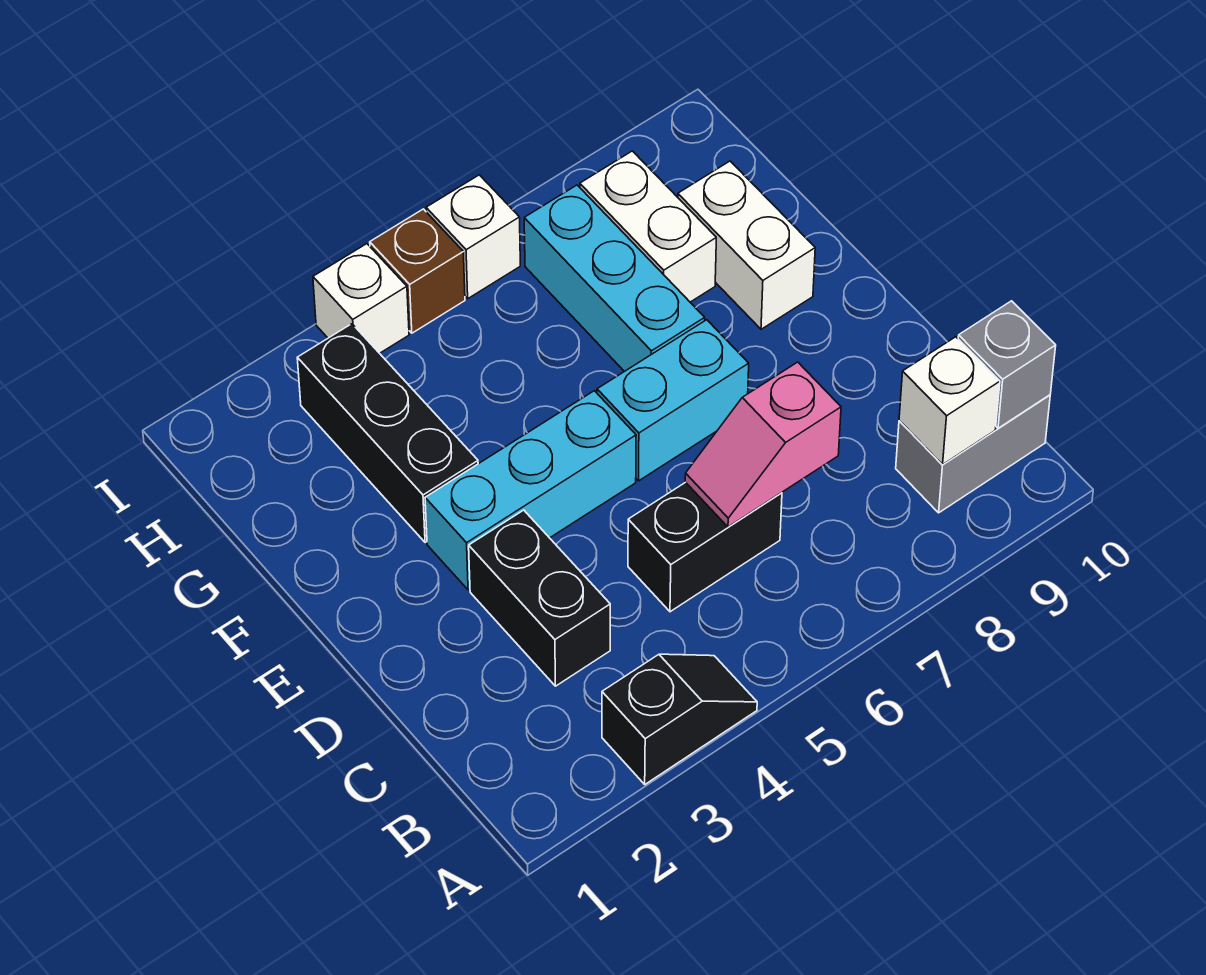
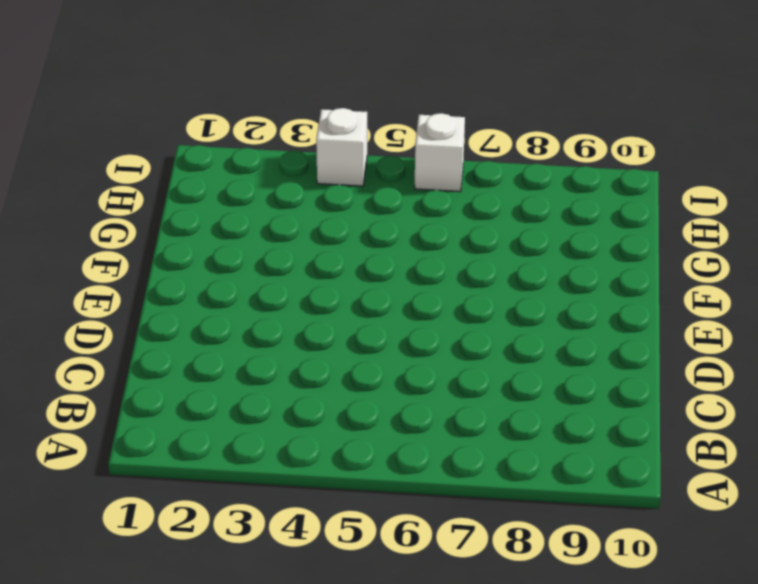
none -> black 1x2 slope [602,654,757,784]
none -> grey 1x2 brick [896,395,1050,513]
none -> black 1x2 brick [469,510,610,686]

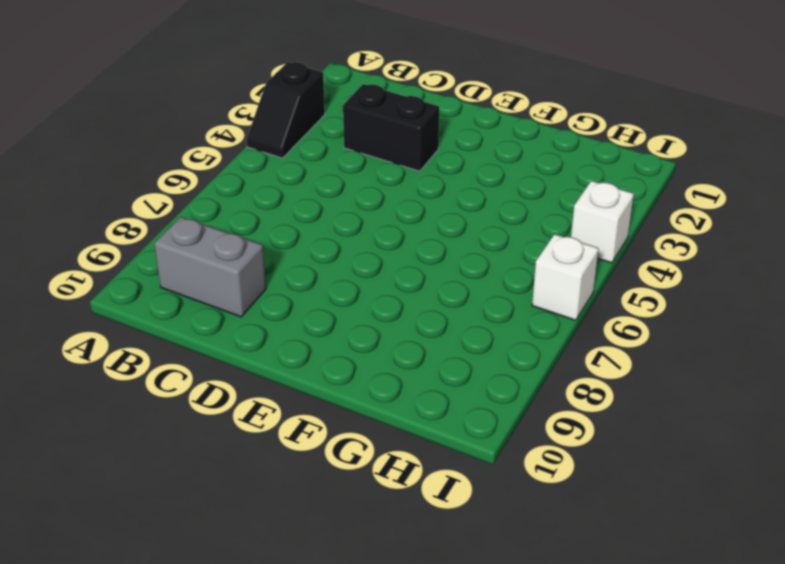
grey 1x2 brick [154,217,266,317] -> grey 1x2 brick turned to [896,395,1050,513]
none -> black 1x2 brick [628,482,782,612]
none -> cyan 1x3 brick [425,391,636,590]
none -> cyan 1x2 brick [597,320,749,481]

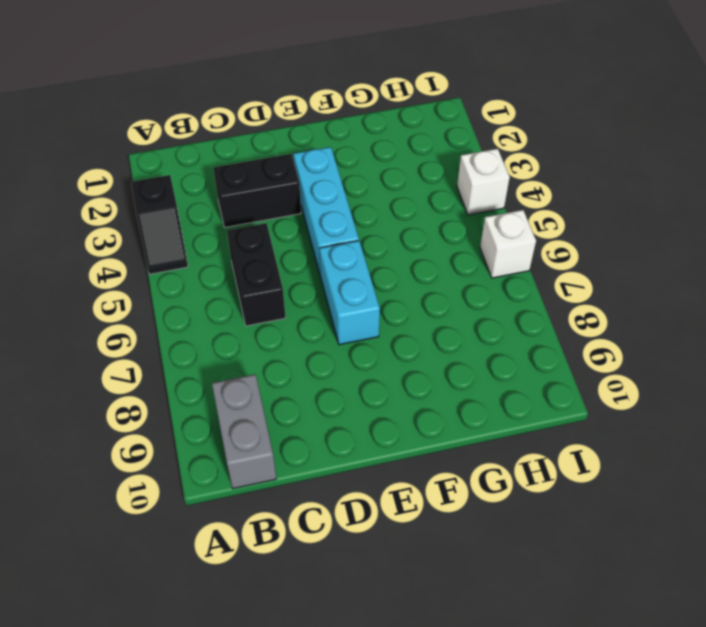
none -> black 1x3 brick [297,324,478,543]
none -> cyan 1x3 brick [524,185,705,372]
none -> white 1x2 brick [678,161,815,329]

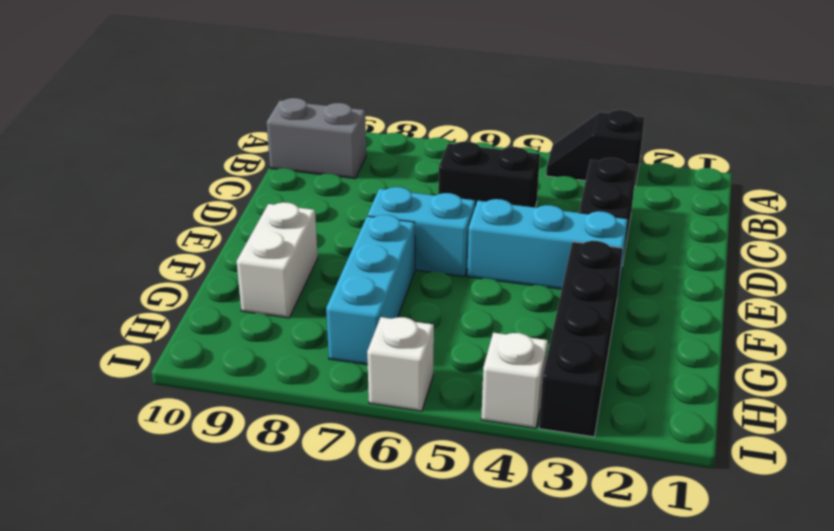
black 1x4 brick [539,241,623,437] -> black 1x3 brick [297,324,478,543]
none -> white 1x2 brick [580,151,716,302]
none -> brown 1x1 brick [370,209,465,333]
none -> white 1x1 brick [899,337,1000,464]

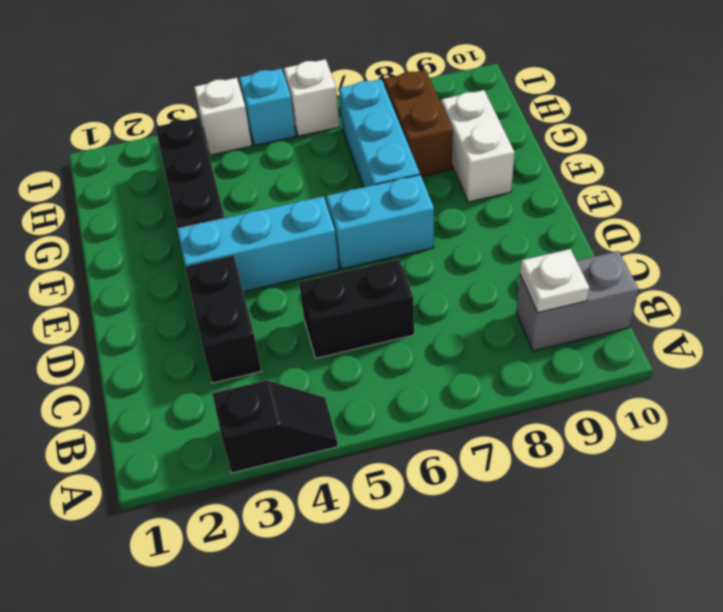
white 1x1 plate [520,249,589,313] -> white 1x1 brick [899,337,1000,464]
brown 1x2 brick [384,70,453,177] -> white 1x2 brick [580,151,716,302]
cyan 1x1 brick [239,69,296,146] -> brown 1x1 brick [370,209,465,333]
none -> grey 1x1 brick [958,301,1056,428]
none -> pink 1x2 slope [685,362,841,527]

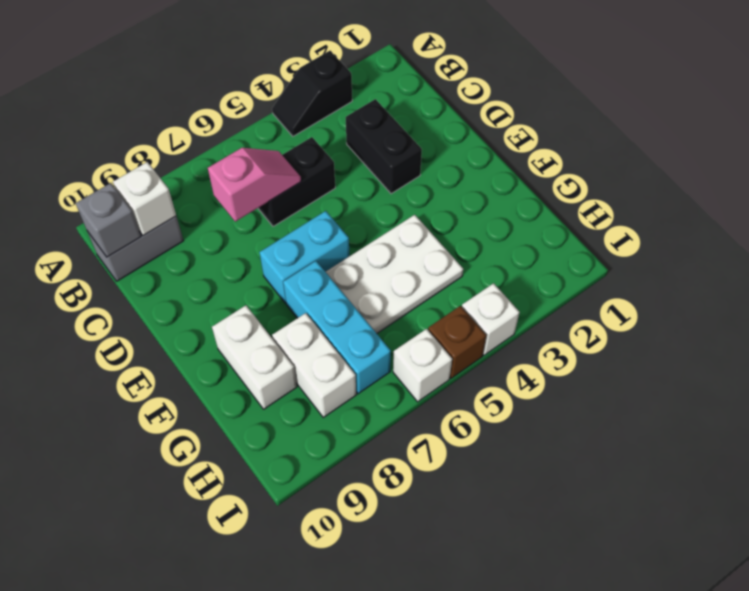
white 2x3 plate [326,215,463,333] -> none
none -> cyan 1x3 brick [425,391,636,590]
none -> black 1x3 brick [297,324,478,543]

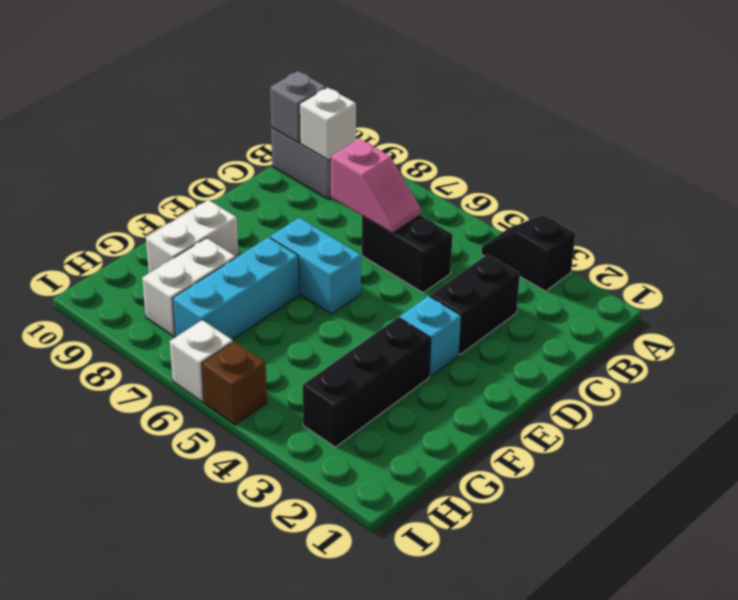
cyan 1x1 brick [399,296,461,377] -> cyan 1x3 brick [425,391,636,590]
none -> white 1x1 brick [313,244,409,353]

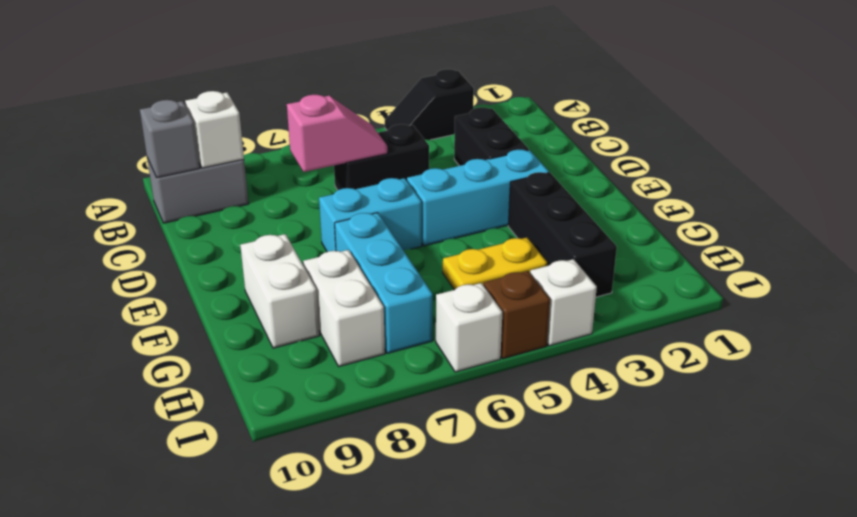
yellow 1x2 plate [443,238,547,290] -> none

